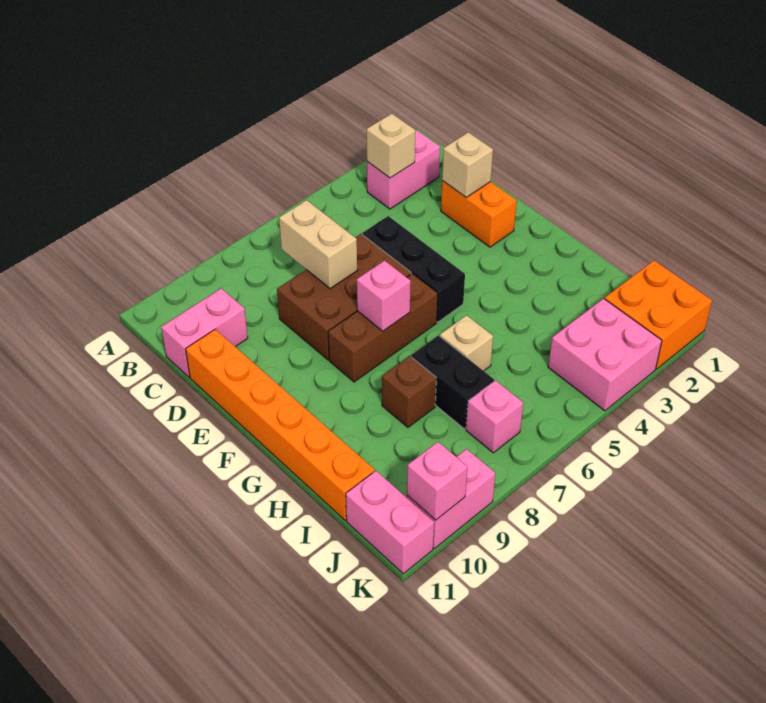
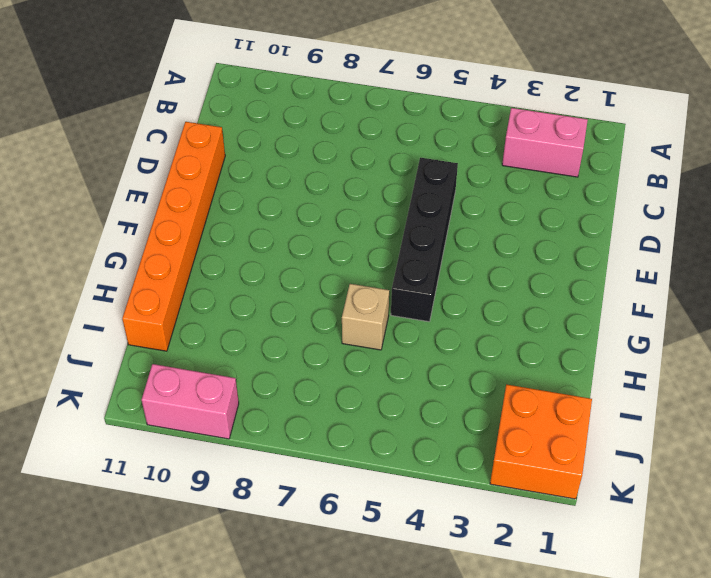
black 1x4 brick [391,158,458,322] -> black 1x3 brick [362,216,465,322]
none -> pink 1x2 brick [161,288,248,377]
none -> orange 1x2 brick [441,181,517,247]
none -> brown 2x3 brick [277,234,411,360]

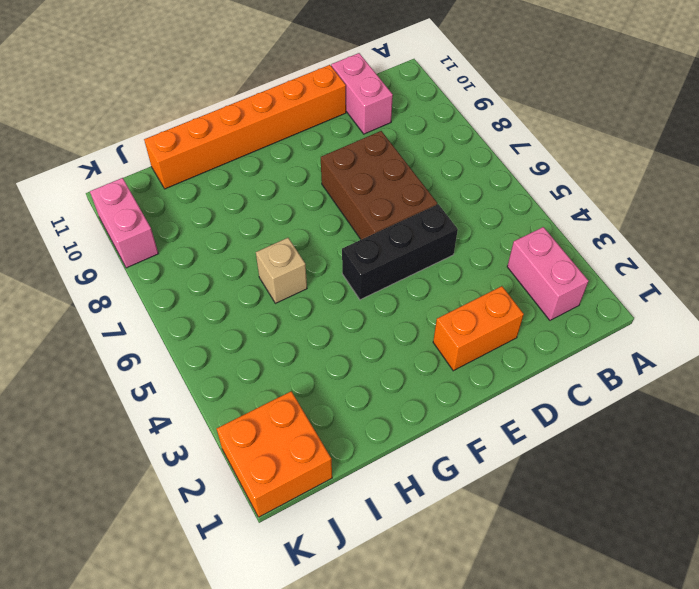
none -> brown 1x3 brick [328,274,438,382]
none -> black 1x2 brick [411,335,494,429]
none -> brown 1x1 brick [382,356,436,427]

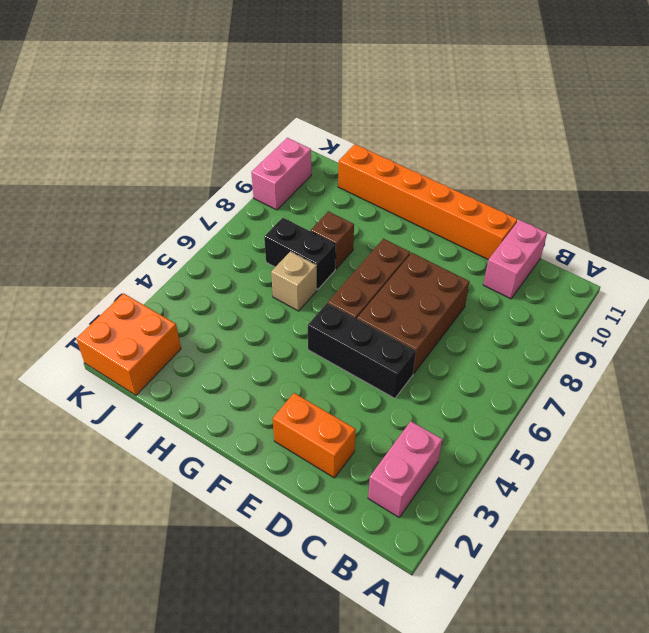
none -> pink 2x2 brick [548,299,662,411]
none -> pink 1x1 brick [466,380,523,453]
none -> pink 1x2 brick [346,471,434,574]

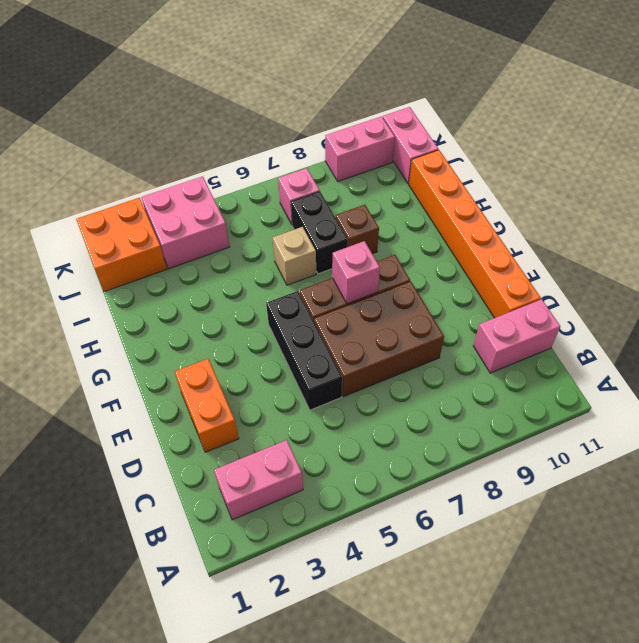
none -> tan 1x1 brick [367,114,415,178]
none -> tan 1x2 brick [279,200,357,289]
none -> tan 1x1 brick [442,132,493,198]

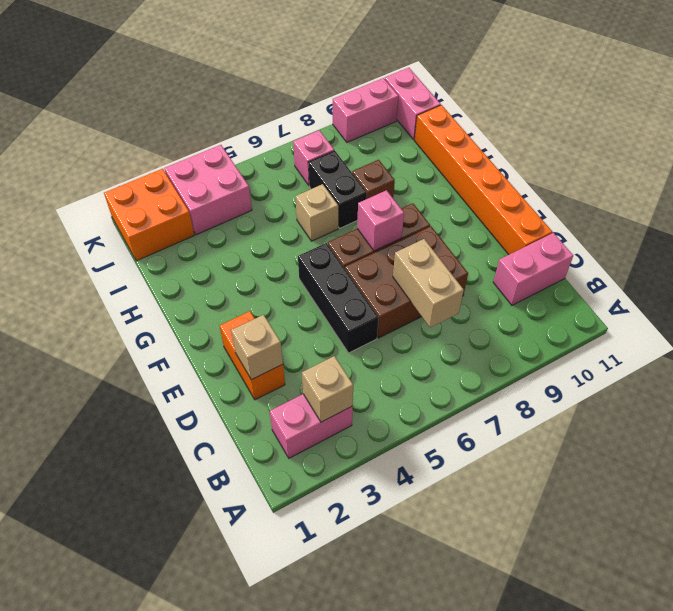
none -> pink 1x1 brick [407,442,468,520]

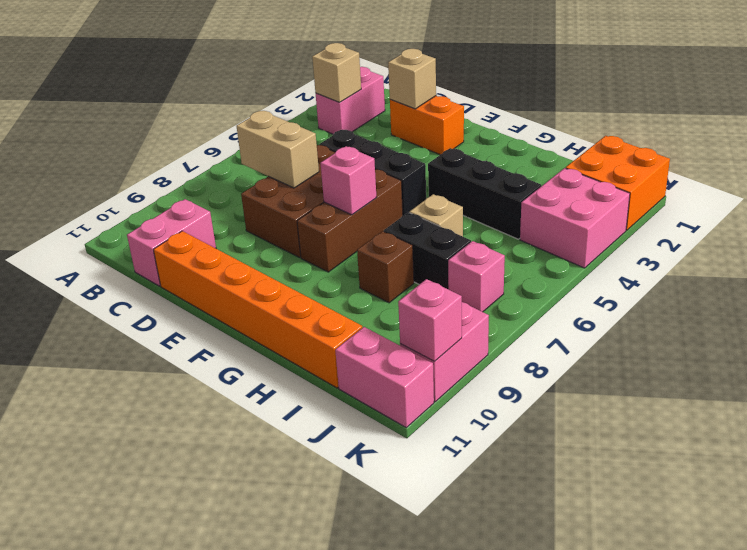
black 1x3 brick [428,148,541,239] -> none

